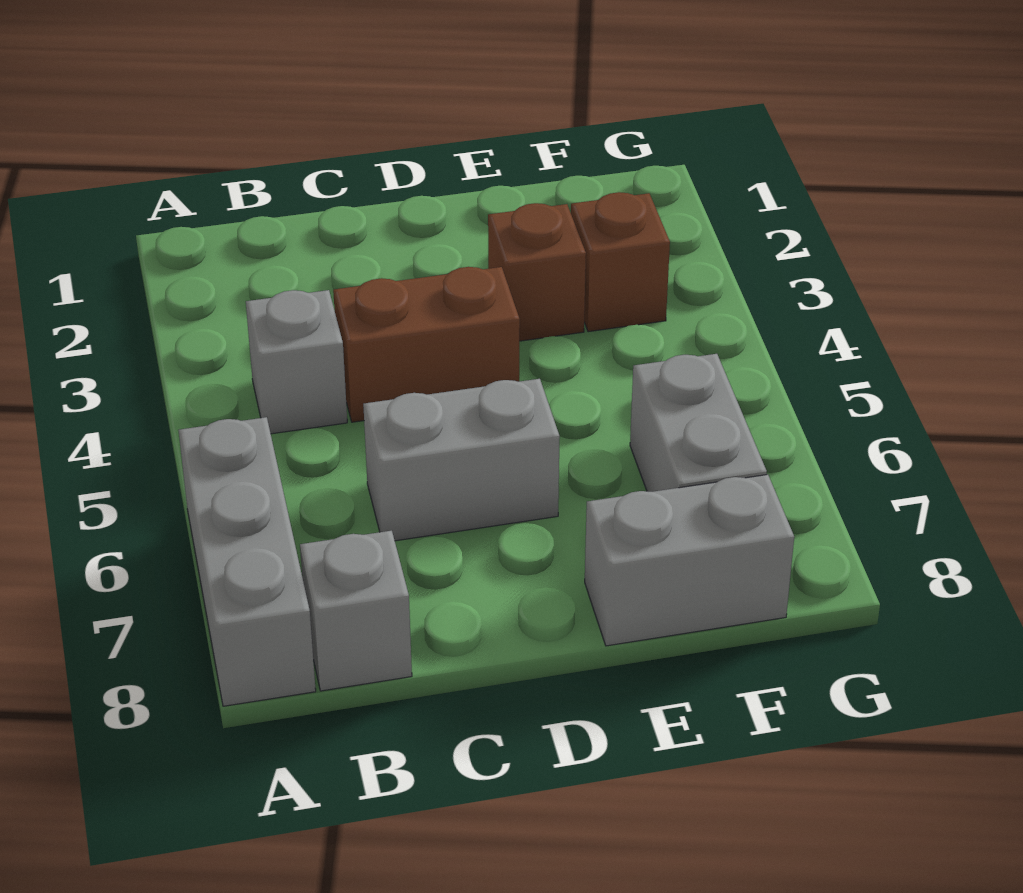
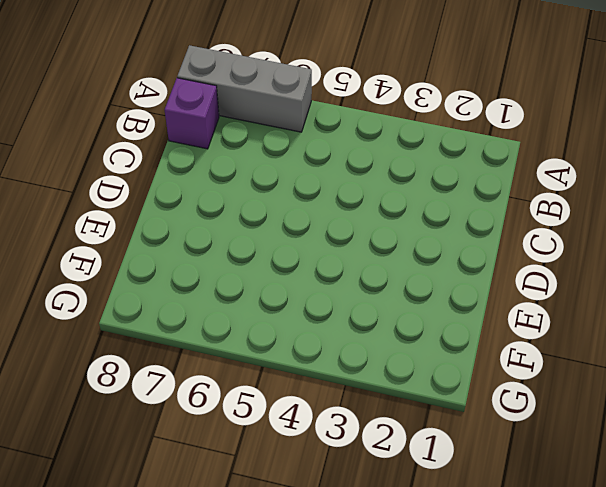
purple 1x1 brick [165,78,219,149] -> grey 1x1 brick [300,531,412,691]
none -> grey 1x1 brick [246,290,347,434]
none -> brown 1x2 brick [333,267,520,422]

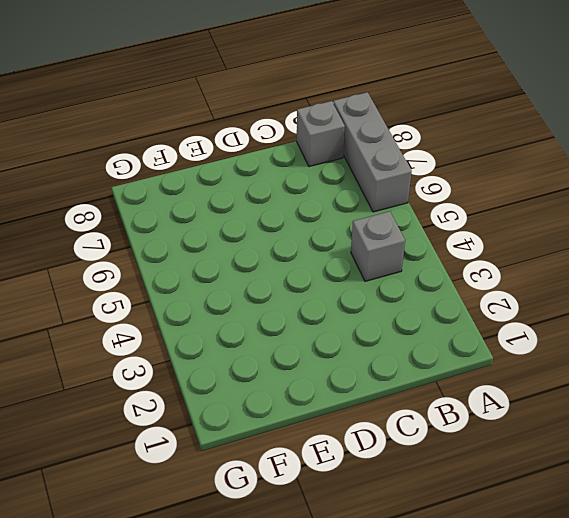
none -> brown 1x2 brick [333,267,520,422]
none -> grey 1x2 brick [363,379,560,541]

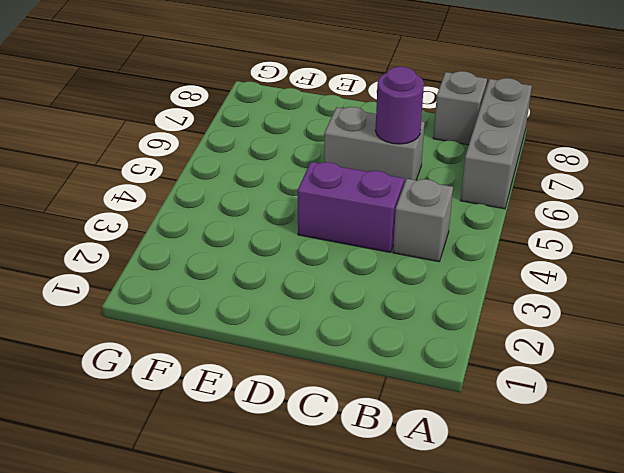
purple 1x2 brick [297,162,404,252] -> brown 1x2 brick [333,267,520,422]
purple 1x1 round brick [375,67,424,144] -> none
none -> brown 1x1 brick [488,203,586,341]
none -> grey 1x2 brick [585,475,794,646]

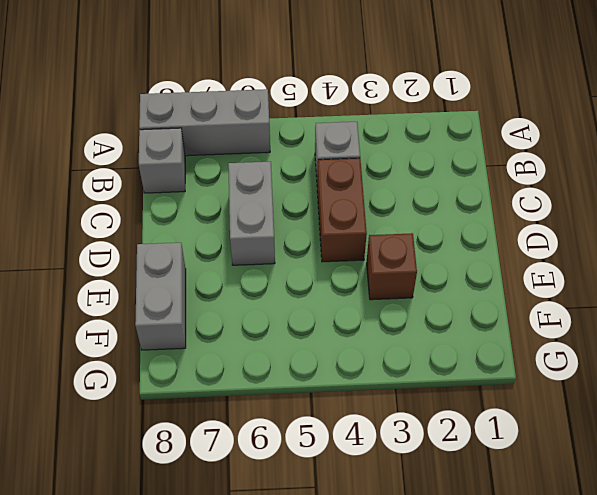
none -> brown 1x1 brick [571,192,670,332]
none -> grey 1x2 brick [630,354,767,492]

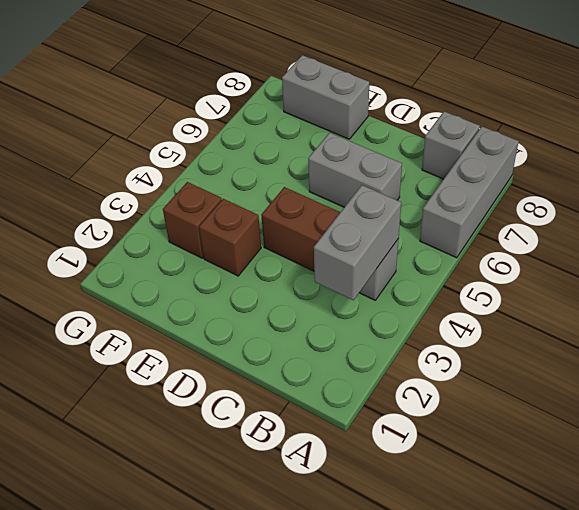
grey 1x2 brick [314,185,401,300] -> grey 1x2 brick moved to [630,354,767,492]

